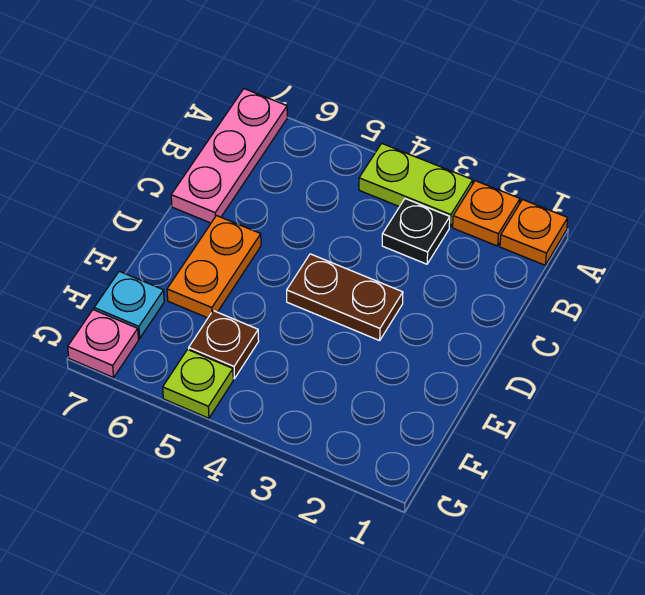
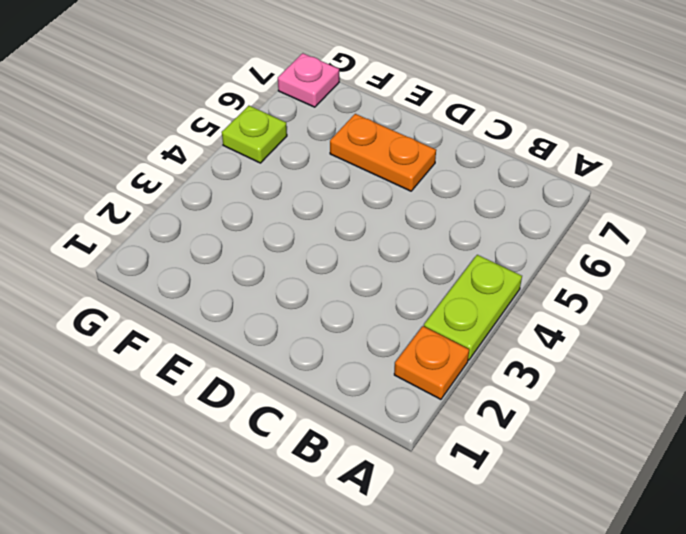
none -> orange 1x1 plate [500,200,568,265]
none -> pink 1x3 plate [171,89,287,223]

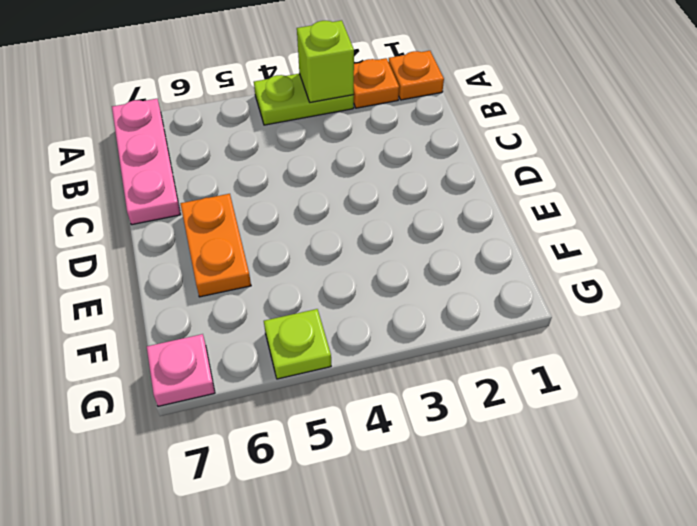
lime 1x1 brick [297,20,354,102] -> none
none -> black 1x1 plate [382,199,450,264]
none -> brown 1x2 plate [287,254,403,341]

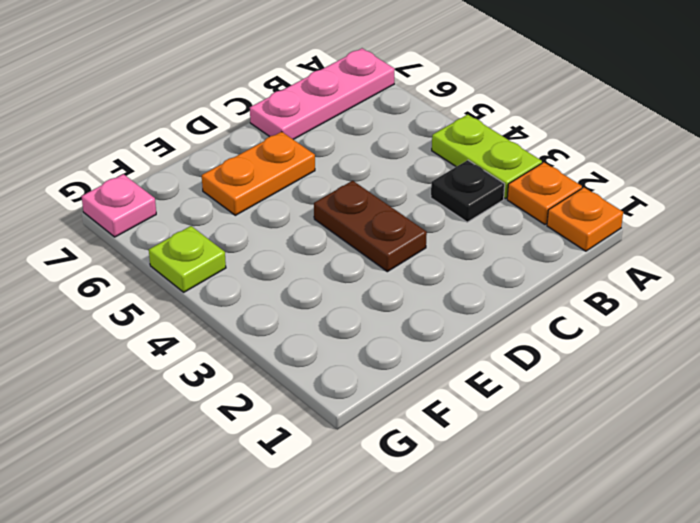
none -> brown 1x1 plate [189,311,259,379]
none -> cyan 1x1 plate [94,271,164,338]

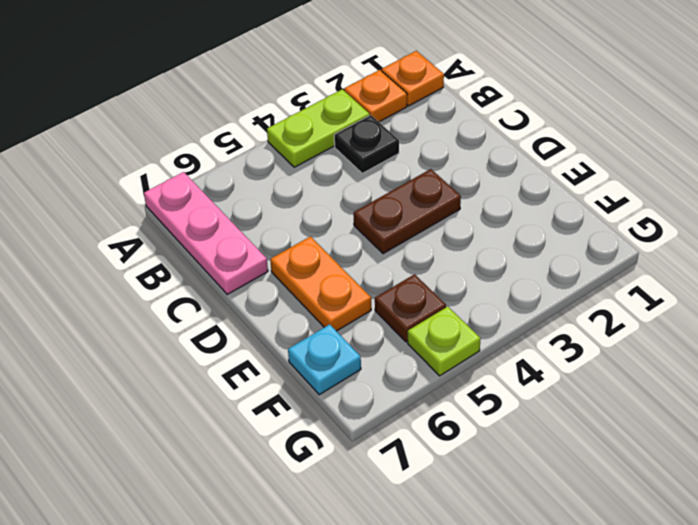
none -> pink 1x1 plate [68,310,138,378]

